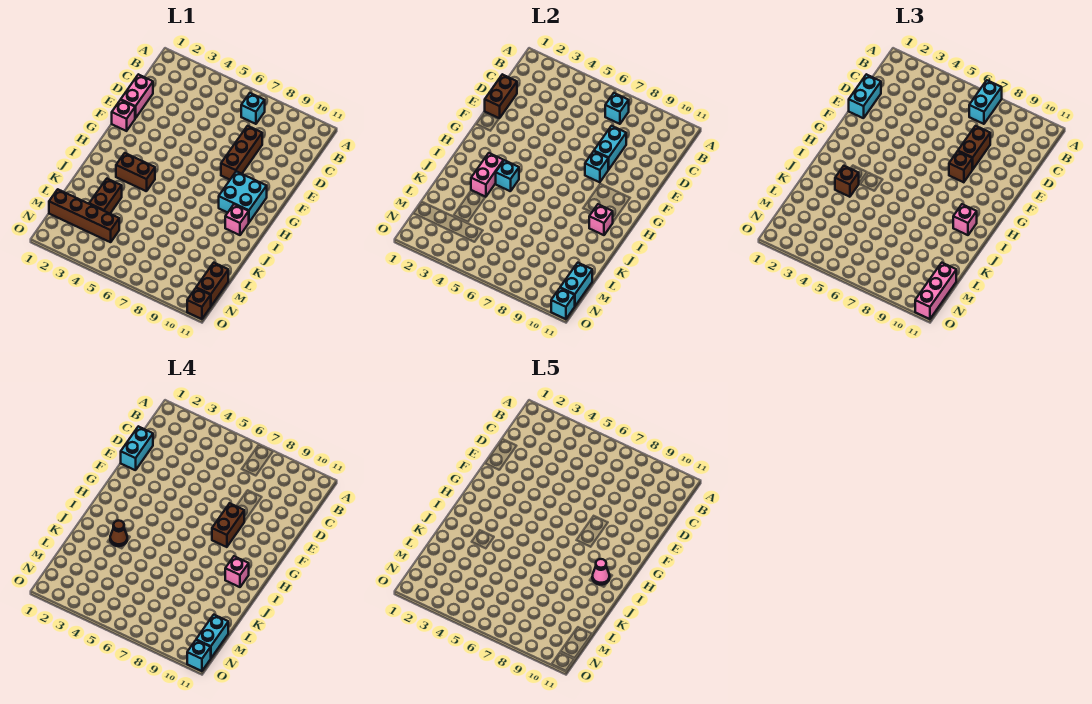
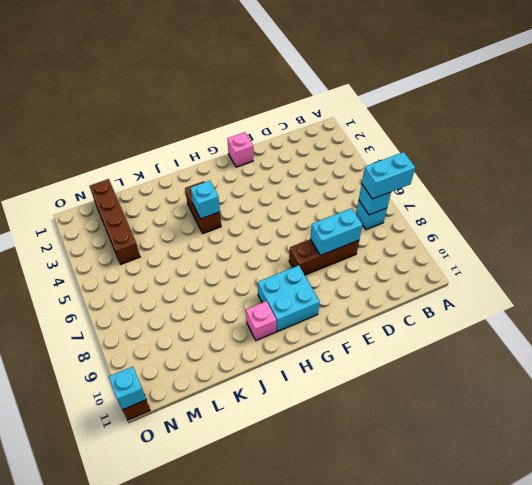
none -> pink 1x2 brick [121,74,153,118]
none -> brown 1x2 brick [89,179,122,214]
none -> brown 1x2 brick [196,263,228,306]
none -> brown 1x2 brick [485,74,517,118]

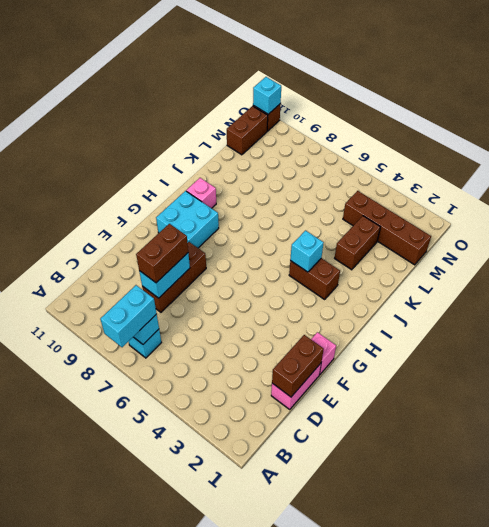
none -> cyan 1x1 brick [585,151,609,182]
none -> pink 1x2 brick [471,153,503,197]
none -> pink 1x1 brick [589,204,613,235]
none -> cyan 1x2 brick [560,263,592,306]

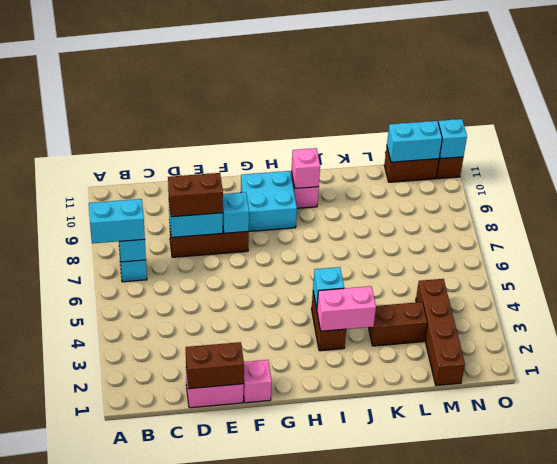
none -> cyan 1x2 brick [849,74,881,118]
none -> brown 1x1 brick [949,151,973,182]
none -> pink 1x1 brick [953,204,977,235]
none -> brown 1x1 brick [835,166,859,197]

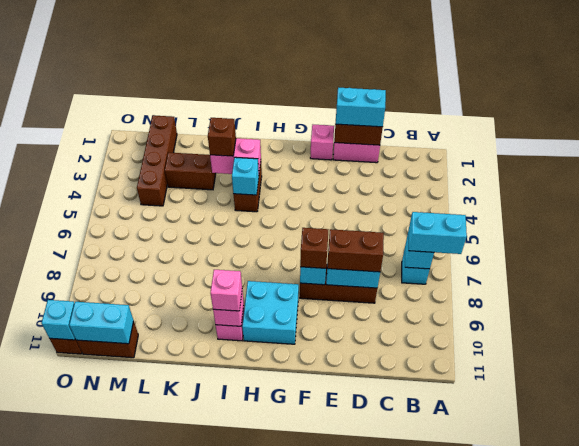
none -> pink 1x3 brick [915,263,956,319]
none -> cyan 1x2 brick [121,426,153,470]
none -> brown 1x2 brick [212,503,244,547]
none -> pink 1x1 brick [225,556,249,587]

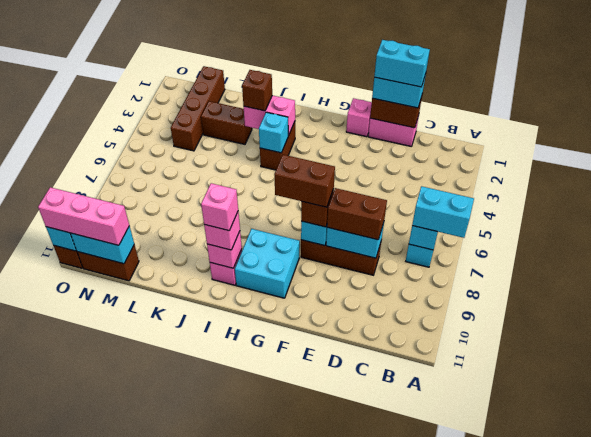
none -> brown 1x1 cone [110,521,127,546]
none -> cyan 1x2 brick [196,615,228,658]
none -> cyan 1x1 brick [187,640,211,671]
none -> pink 1x1 cone [592,559,610,585]

